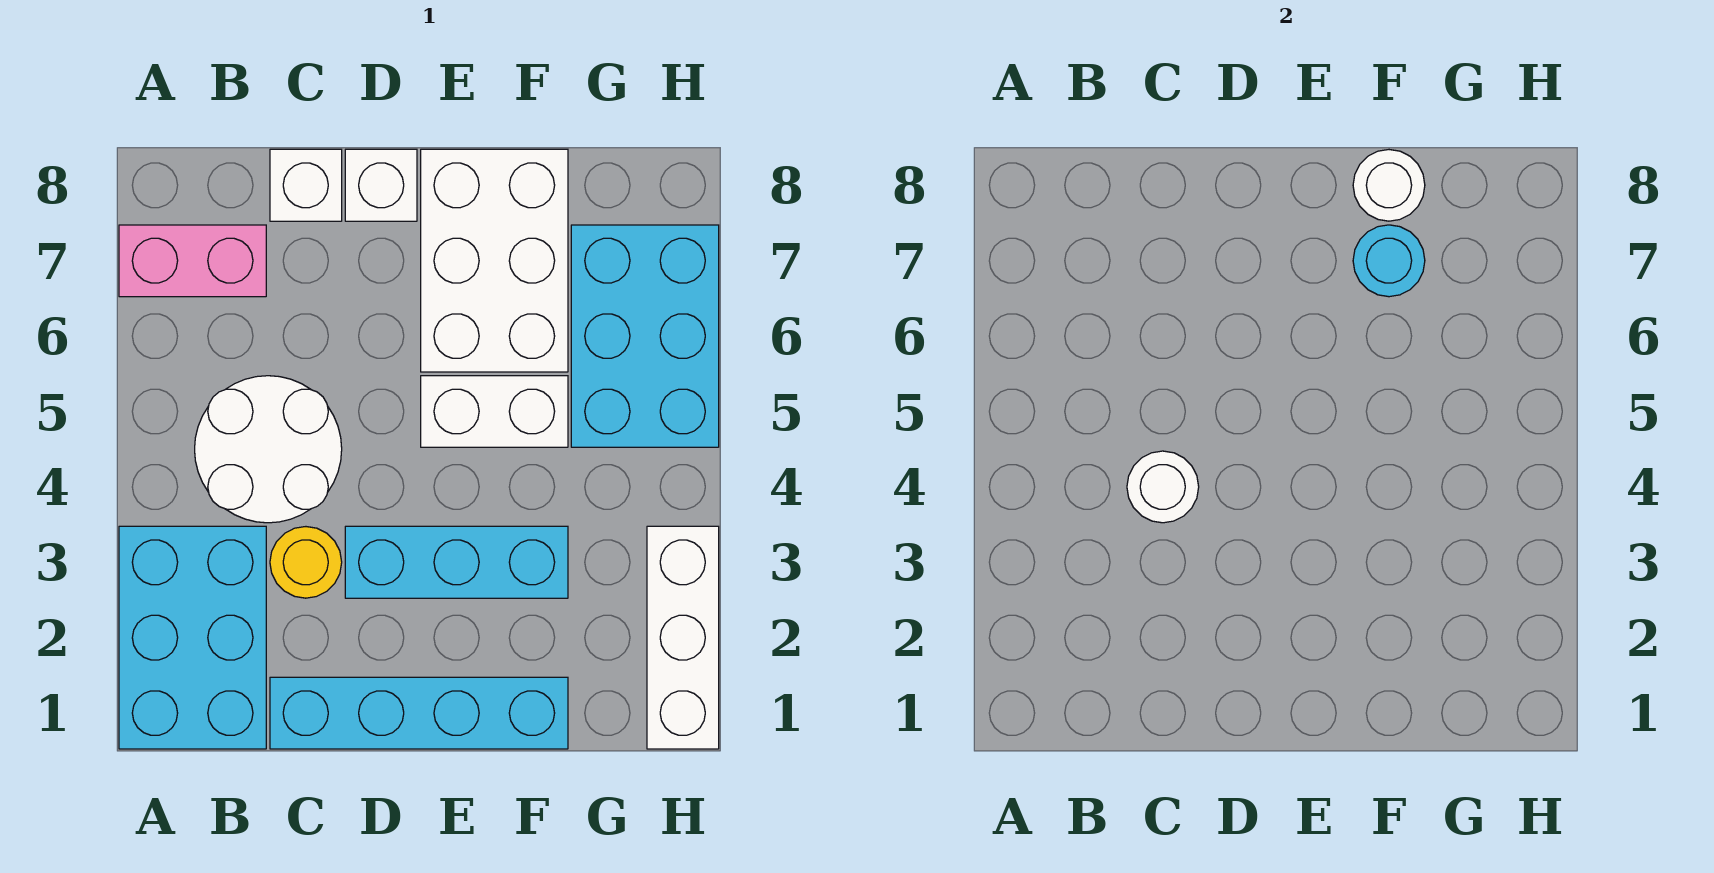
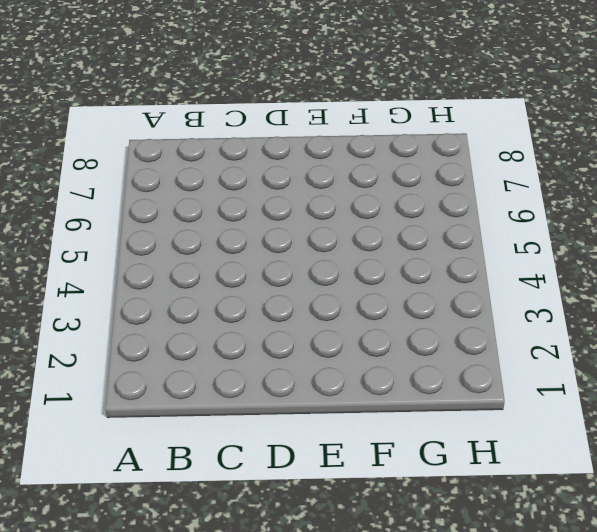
none -> cyan 2x3 brick [119,526,266,749]
none -> pink 1x2 brick [119,225,266,297]
none -> white 2x2 round brick [195,376,342,523]

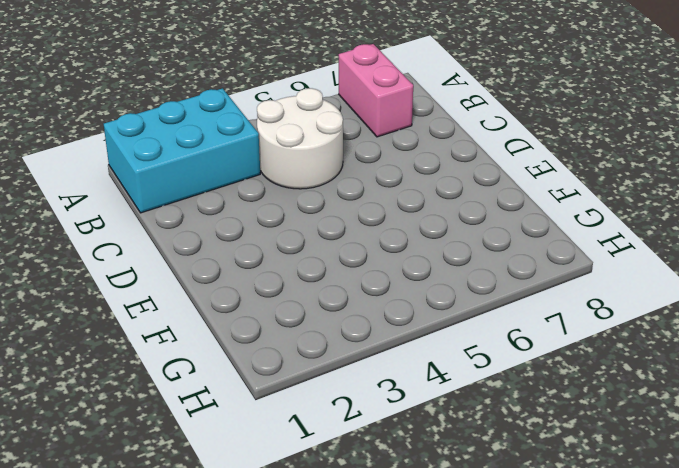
none -> cyan 1x4 brick [270,677,568,749]
none -> yellow 1x1 round brick [270,527,342,598]
none -> white 1x1 brick [270,149,342,221]

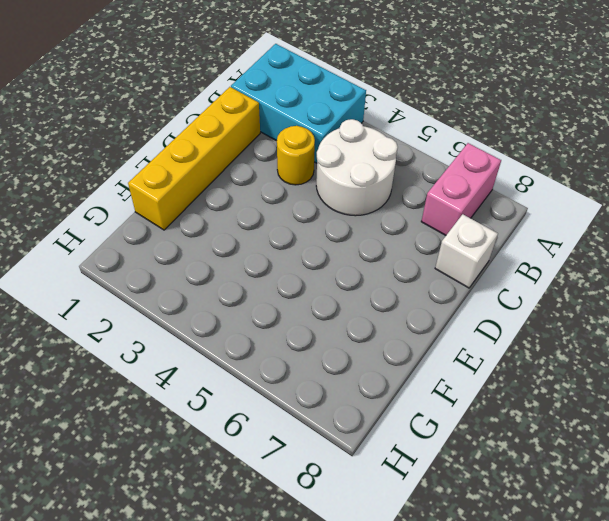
yellow 1x4 brick [128,87,260,230] -> cyan 1x4 brick [270,677,568,749]
none -> cyan 1x3 brick [345,526,568,598]
none -> white 1x1 brick [345,149,417,221]
none -> white 1x2 brick [421,376,568,447]

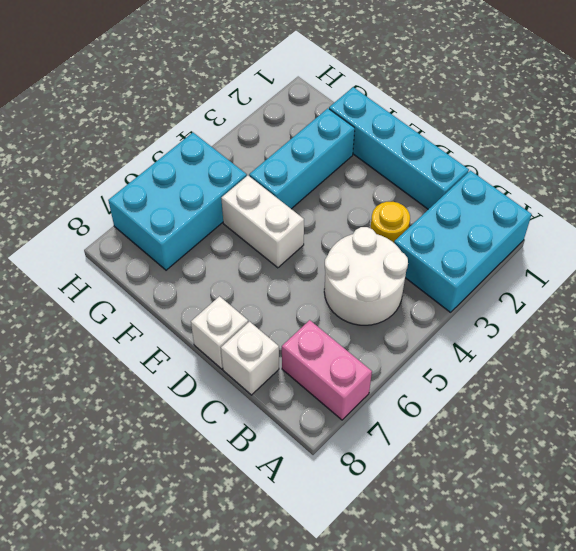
cyan 1x3 brick [249,108,355,209] -> cyan 1x3 brick turned to [345,526,568,598]
none -> white 2x3 brick [421,149,568,372]
none -> white 1x3 brick [647,526,719,749]
none -> white 1x1 round brick [1127,451,1199,523]

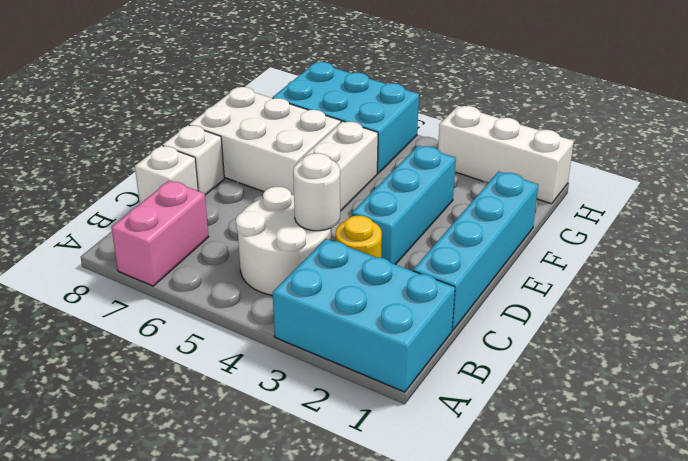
none -> cyan 1x1 round brick [1353,225,1425,297]
none -> white 1x1 round brick [1353,150,1425,221]

